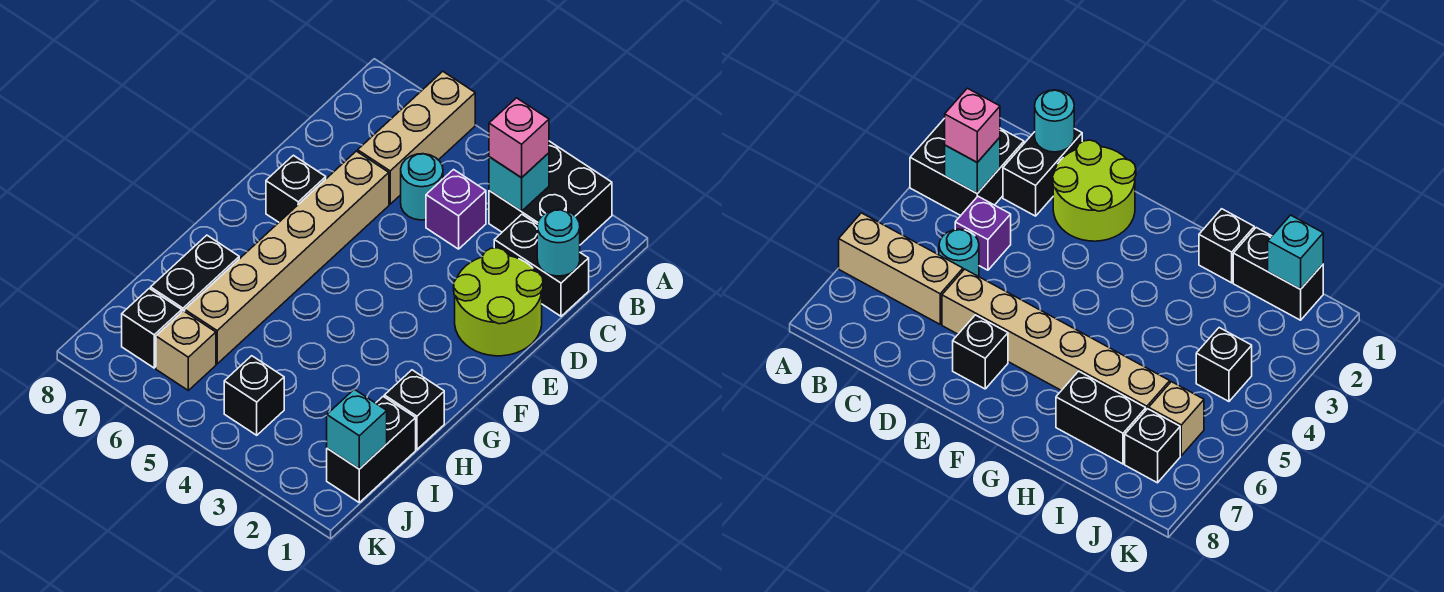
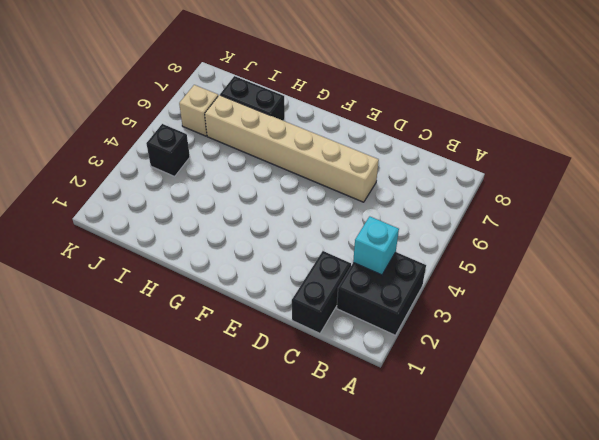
none -> tan 1x3 brick [358,71,475,204]
none -> purple 1x1 brick [426,170,486,249]
none -> cyan 1x1 round brick [401,154,443,220]

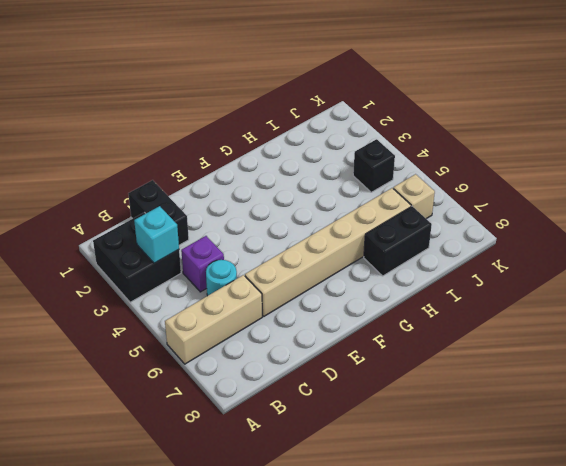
none -> lime 2x2 round brick [454,248,543,356]
none -> black 1x1 brick [266,155,326,222]
none -> black 1x1 brick [384,370,444,449]

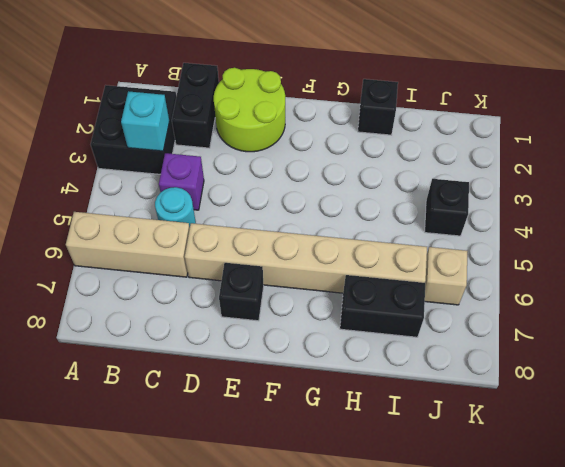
none -> black 1x2 brick [327,397,416,502]
none -> black 1x1 brick [122,288,182,368]
none -> cyan 1x1 round brick [537,210,580,276]

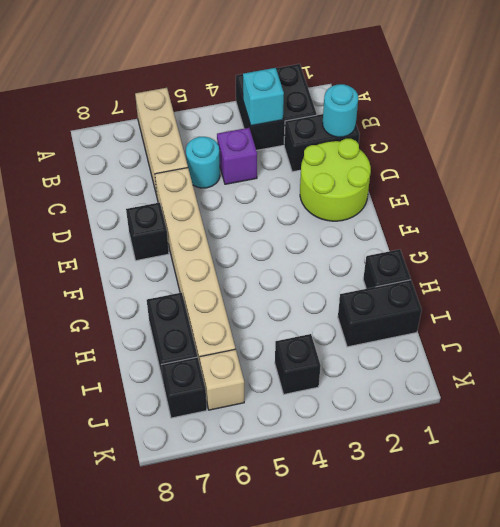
black 1x2 brick [338,280,422,347] -> black 1x2 brick turned to [327,397,416,502]
none -> cyan 1x1 brick [327,389,387,469]
none -> pink 1x1 brick [489,98,549,178]

